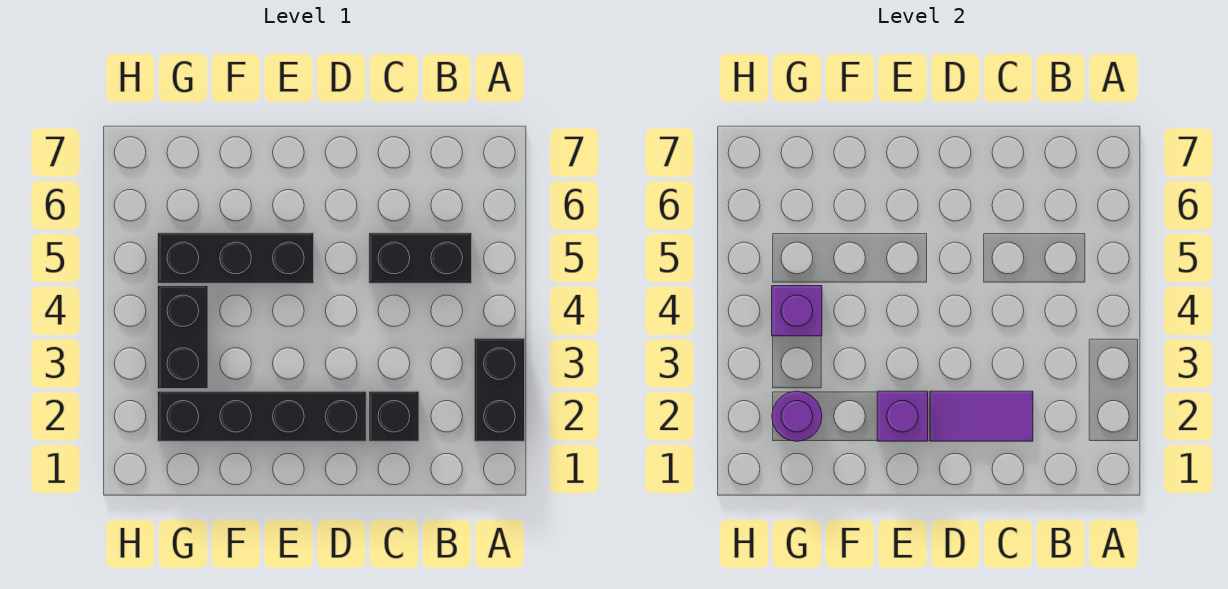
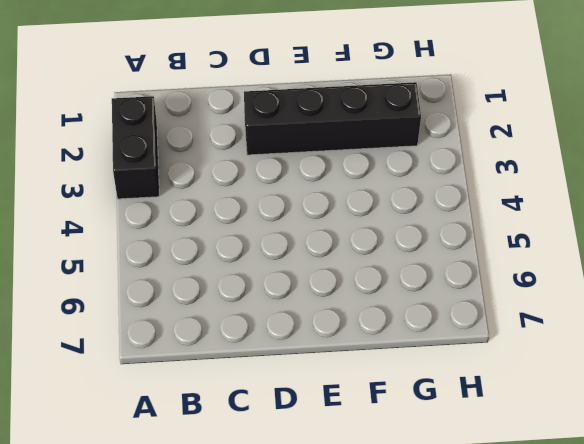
none -> black 1x2 brick [369,233,472,283]
none -> black 1x1 brick [369,391,419,441]

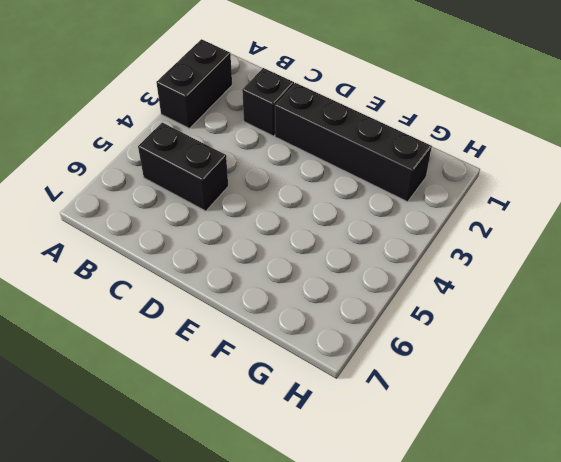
none -> black 1x3 brick [158,233,314,283]
none -> black 1x2 brick [158,286,208,389]

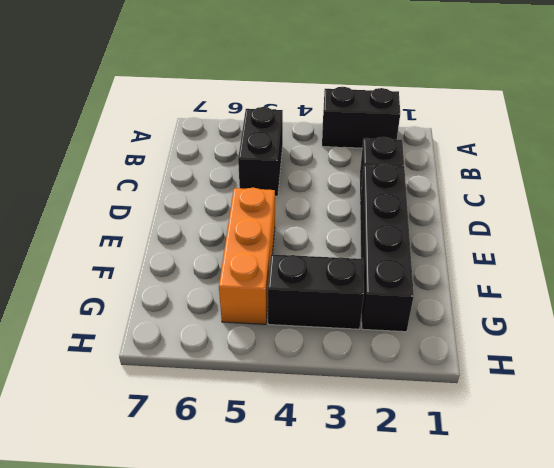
orange 1x3 brick [219,188,275,324] -> black 1x3 brick [158,233,314,283]
none -> purple 1x2 tile [930,391,1033,441]
none -> purple 1x1 brick [877,391,928,441]

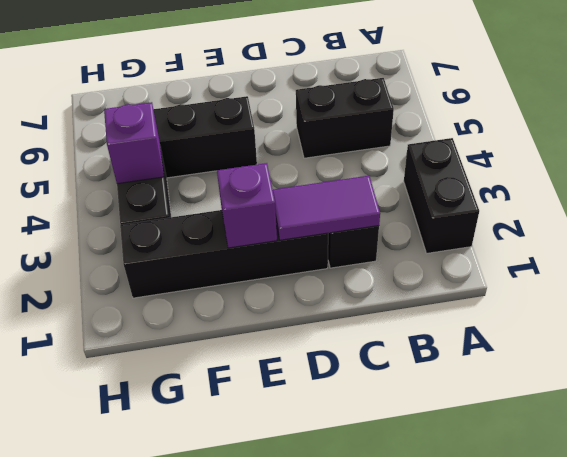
none -> purple 1x1 round brick [772,391,822,441]

